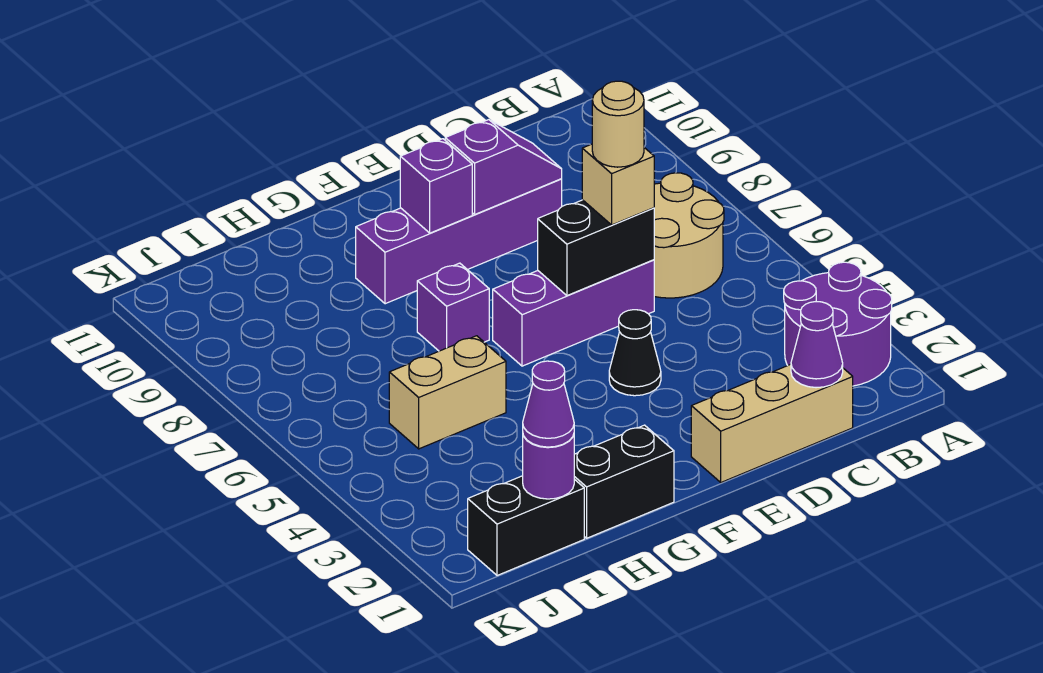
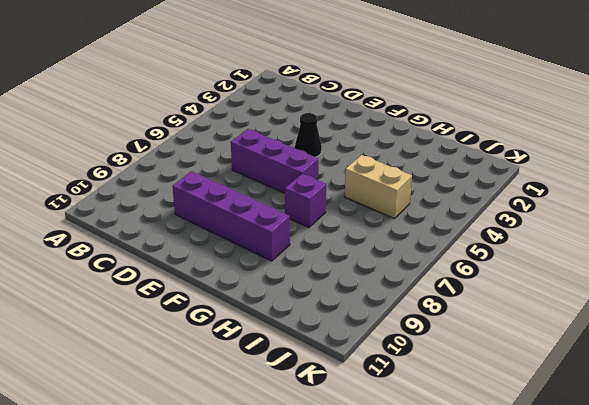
none -> purple 2x2 round brick [784,262,892,386]
none -> tan 2x2 round brick [654,173,724,298]
none -> tan 1x3 brick [691,364,853,482]

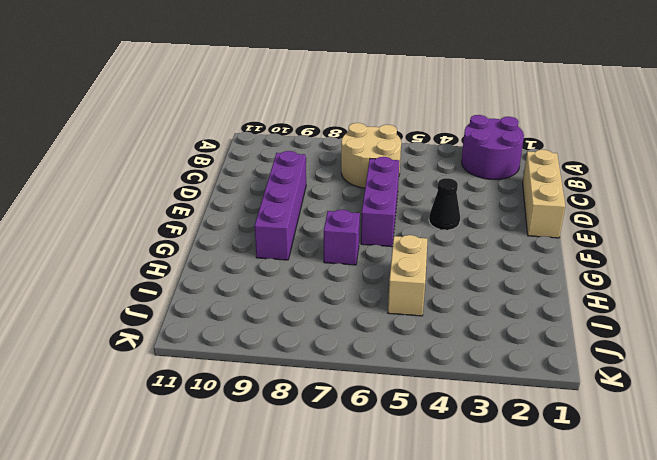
none -> black 1x2 brick [574,425,674,538]
none -> black 1x2 brick [468,476,584,575]
none -> purple 1x1 cone [791,302,843,388]

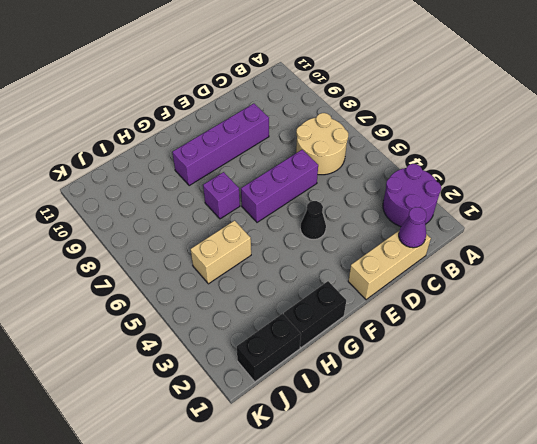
none -> black 1x2 brick [538,200,654,295]
none -> purple 1x2 slope [445,120,562,214]
none -> purple 1x1 brick [400,139,472,233]

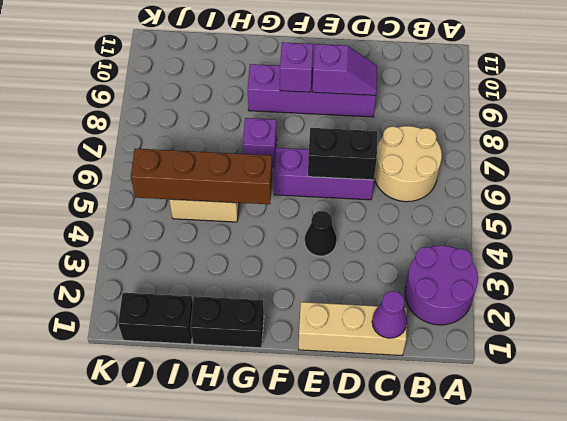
brown 1x4 brick [131,149,272,204] -> none
none -> purple 1x1 round brick [523,435,574,499]
none -> tan 1x1 brick [582,144,654,225]
none -> purple 1x1 cone [523,361,574,447]

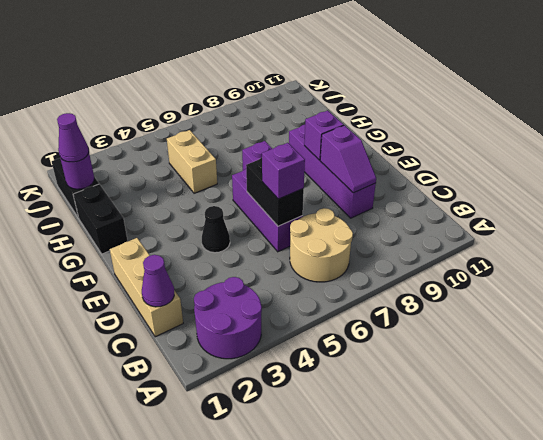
purple 1x1 brick [262,143,305,199] -> tan 1x1 brick [582,144,654,225]
none -> tan 1x1 round brick [592,81,644,167]

